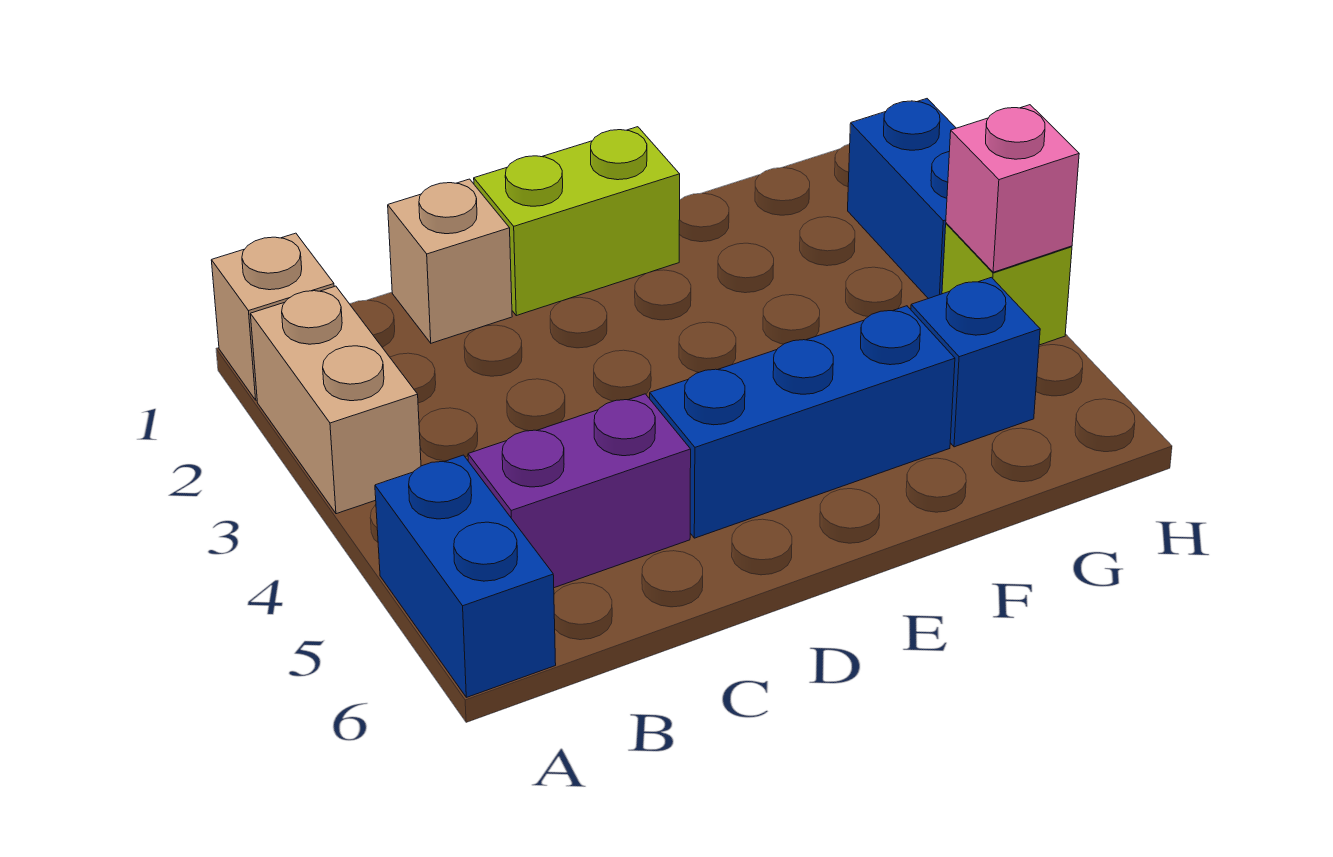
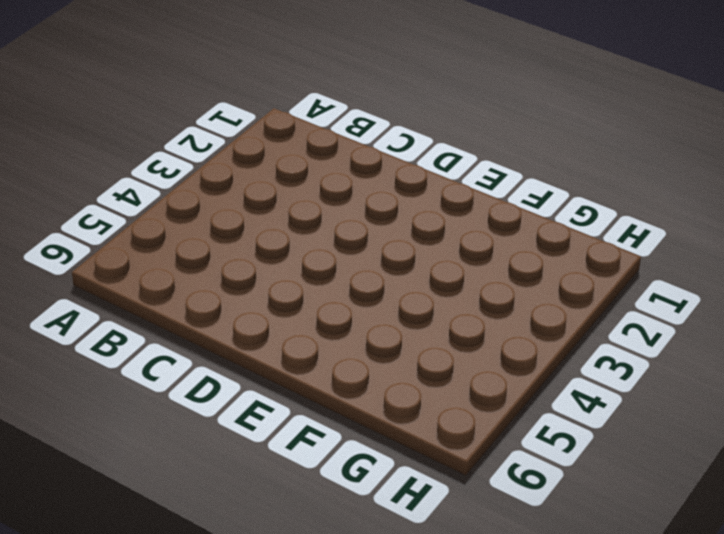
none -> tan 1x1 brick [211,233,334,400]
none -> tan 1x2 brick [250,286,421,514]

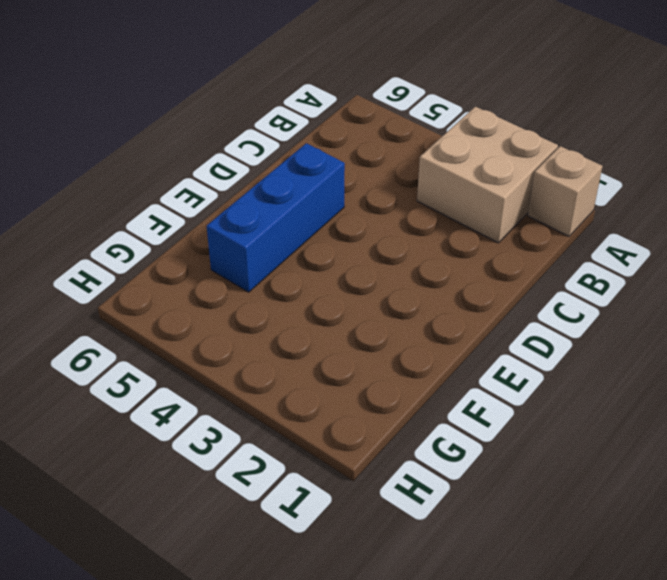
tan 2x2 brick [417,107,558,243] -> tan 1x2 brick [250,286,421,514]
none -> blue 1x2 brick [375,455,556,697]
none -> purple 1x2 brick [468,394,691,588]

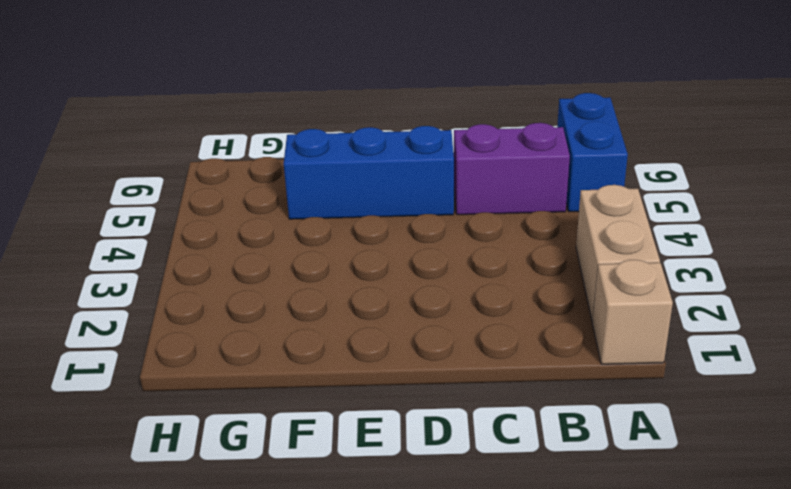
none -> tan 1x1 brick [388,179,512,343]
none -> lime 1x2 brick [474,127,680,316]

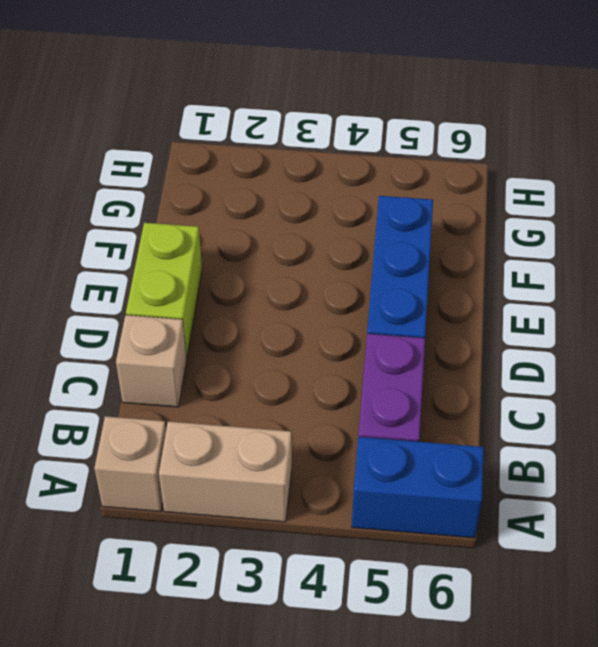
none -> blue 1x1 brick [911,277,1040,447]
none -> blue 1x2 brick [848,99,956,299]

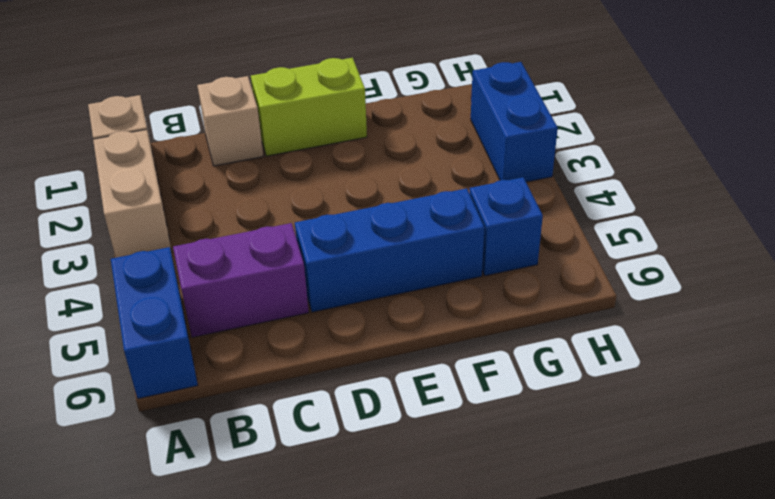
none -> lime 1x1 brick [942,223,1072,345]
none -> pink 1x1 brick [946,105,1079,272]

